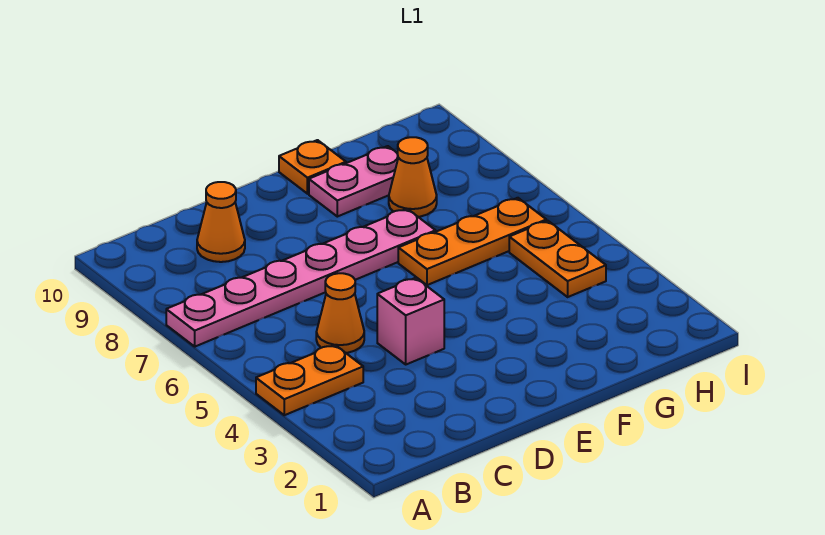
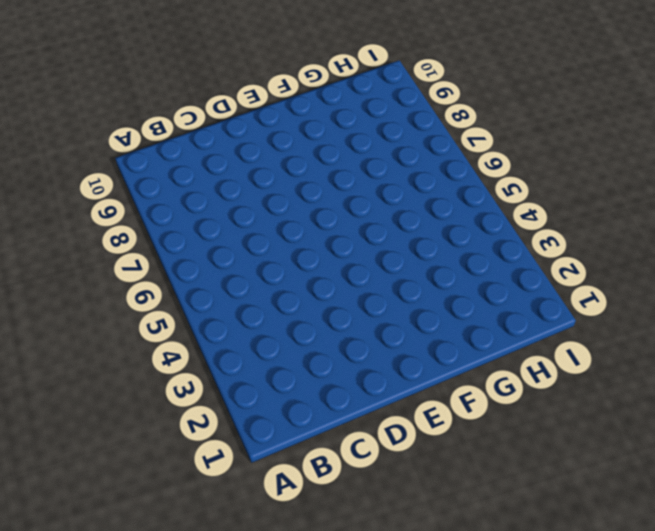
none -> orange 1x2 plate [256,345,363,415]
none -> pink 1x6 plate [166,209,436,347]

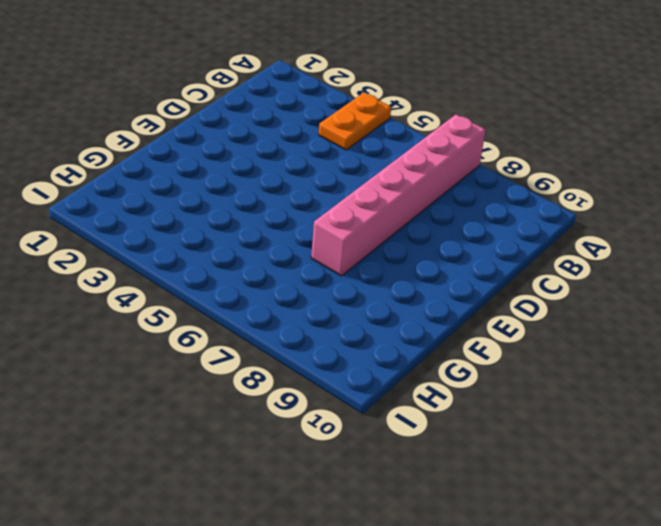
pink 1x6 brick [311,115,485,276] -> pink 1x6 plate [166,209,436,347]
none -> orange 1x1 cone [316,273,364,353]
none -> orange 1x1 cone [197,182,245,262]

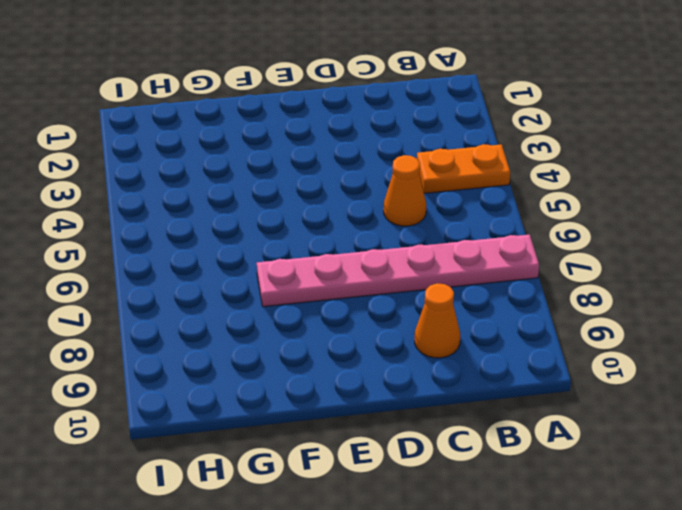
none -> pink 1x1 brick [377,278,444,364]
none -> orange 1x3 plate [398,198,546,285]

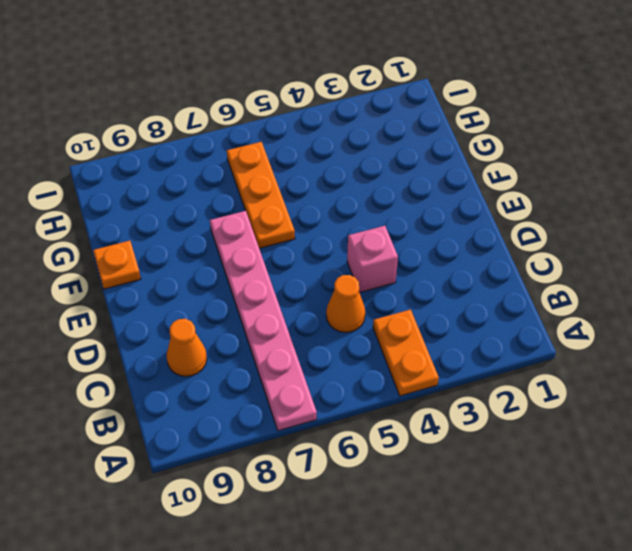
none -> pink 1x2 plate [309,146,398,217]
none -> orange 1x1 cone [389,137,437,217]

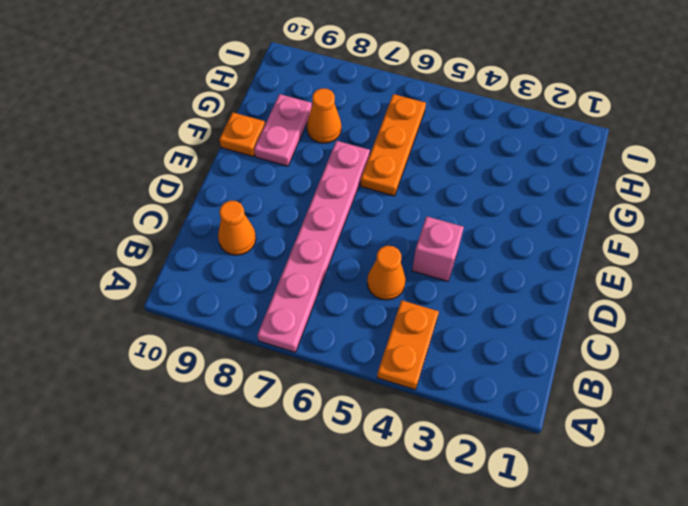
none -> orange 1x2 plate [509,221,606,297]

